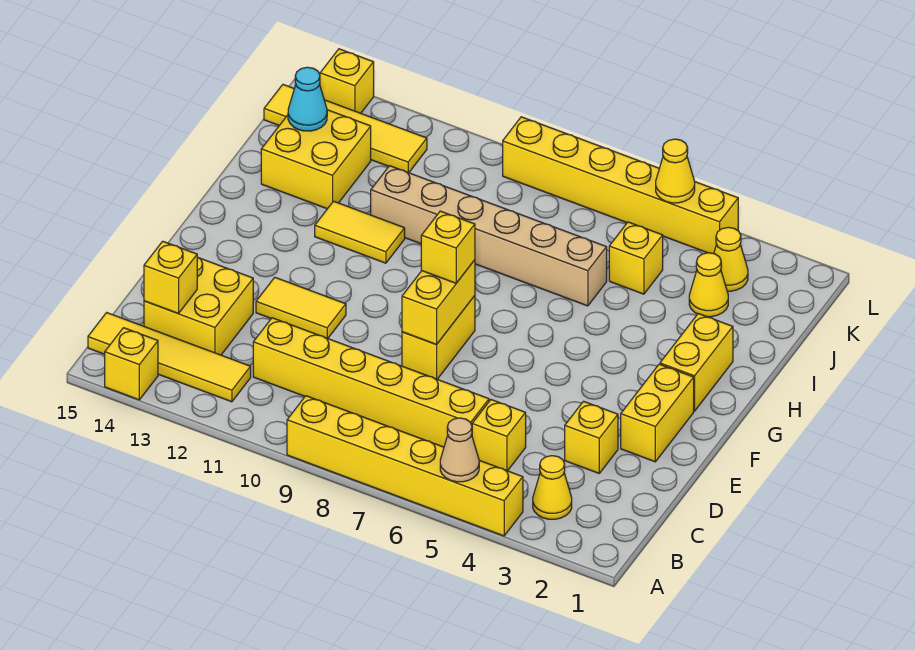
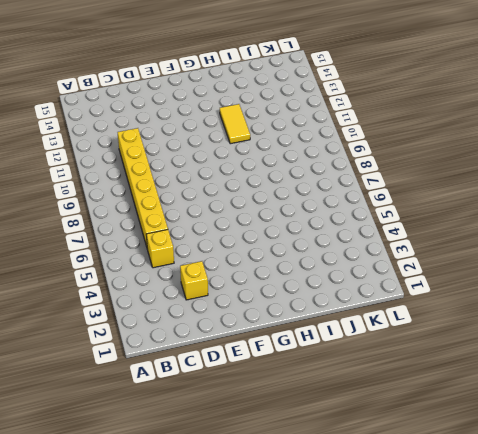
none -> yellow 1x6 brick [287,396,523,536]
none -> yellow 1x1 brick [105,328,158,400]
none -> yellow 1x1 cone [533,456,572,519]

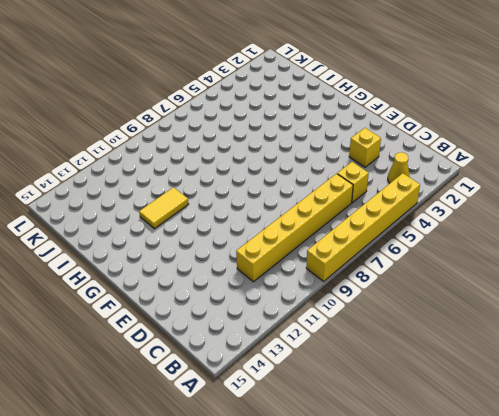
none -> yellow 1x1 brick [105,328,158,400]
none -> yellow 1x4 tile [88,313,251,402]
none -> yellow 2x2 brick [144,257,253,355]

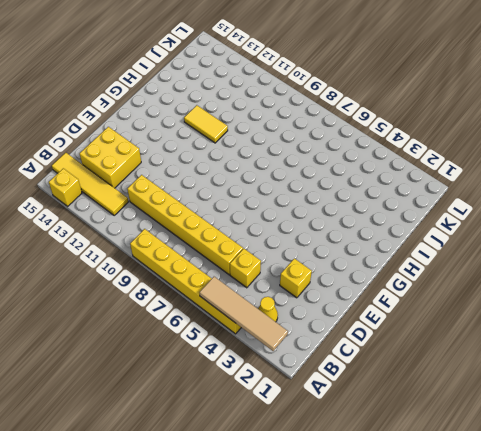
tan 1x4 tile [199,277,288,351] -> tan 1x1 cone [440,418,479,482]
none -> yellow 1x2 brick [621,364,694,462]
none -> yellow 1x2 brick [402,296,475,379]
none -> yellow 1x2 tile [256,278,346,338]

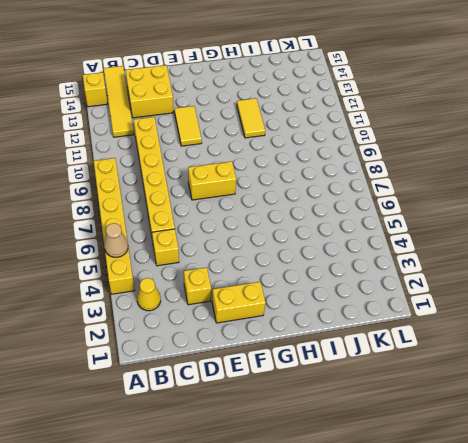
none -> yellow 1x2 brick [660,314,733,411]
none -> tan 1x6 brick [371,166,607,306]
none -> yellow 2x2 brick [261,110,371,209]

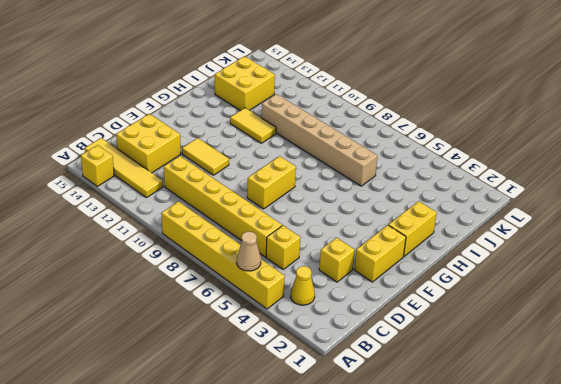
none -> yellow 1x1 cone [689,253,728,317]
none -> yellow 1x1 brick [609,222,663,294]
none -> yellow 1x1 cone [714,227,748,291]

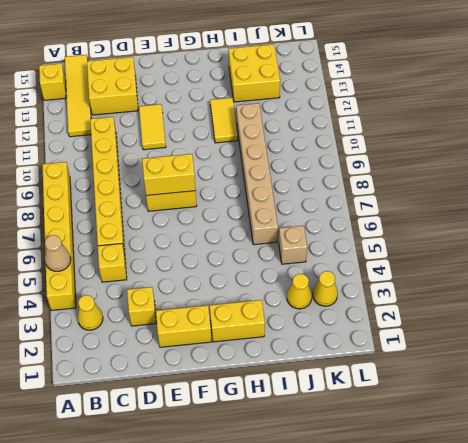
tan 1x1 brick [279,226,307,264] -> yellow 1x1 brick [609,222,663,294]
none -> yellow 1x4 tile [264,85,427,173]
none -> yellow 1x6 brick [503,117,738,254]
none -> yellow 1x1 brick [320,49,374,113]

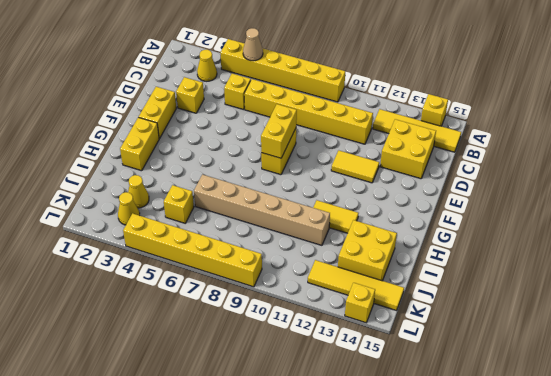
none -> yellow 1x1 brick [144,241,197,313]
none -> cyan 1x1 cone [288,67,327,131]
none -> yellow 1x1 cone [656,139,695,203]

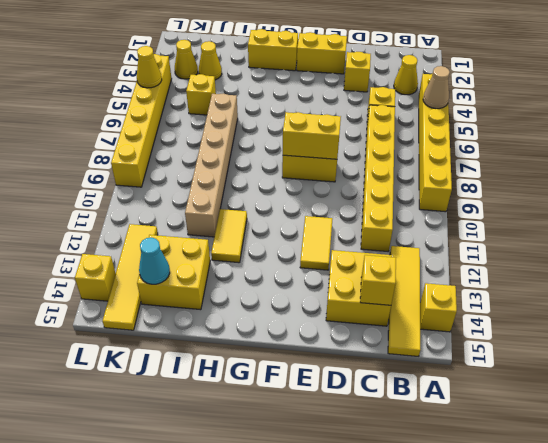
none -> yellow 1x1 brick [421,211,475,283]

